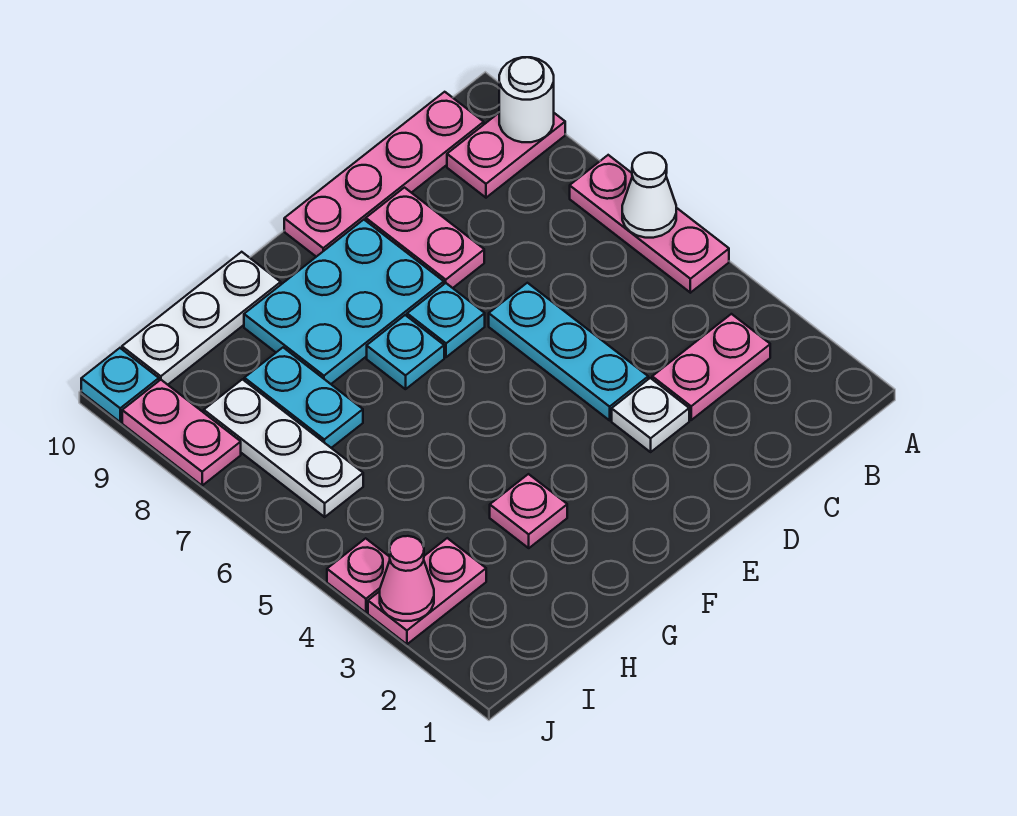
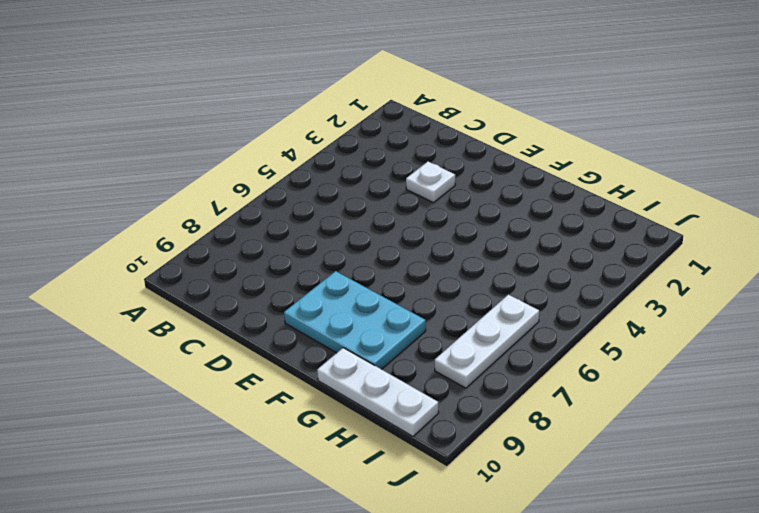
none -> pink 1x3 plate [570,155,729,293]
none -> pink 1x2 plate [447,113,565,198]
none -> pink 1x2 plate [652,314,770,420]

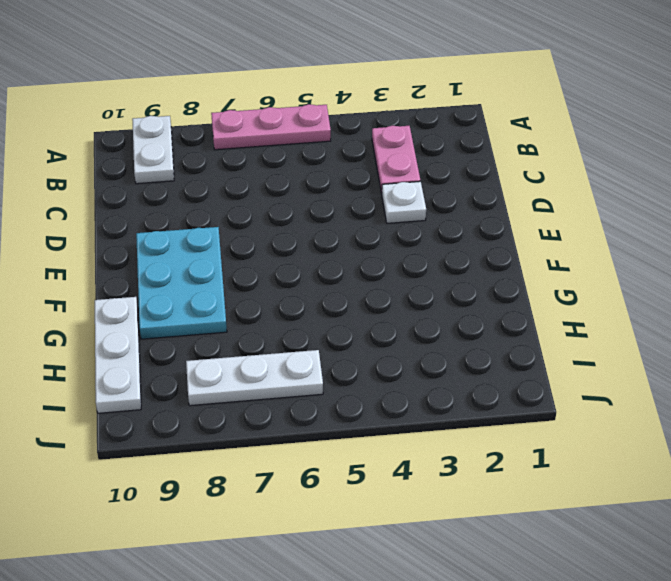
white 1x2 plate [132,116,174,184] -> pink 1x2 plate [447,113,565,198]
none -> pink 1x4 plate [284,92,484,257]
none -> cyan 1x3 plate [489,283,648,420]
none -> pink 1x2 plate [366,188,484,288]

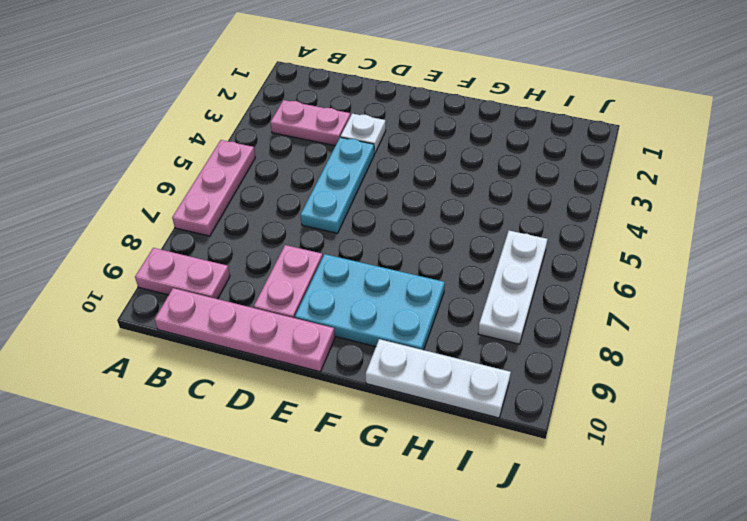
none -> cyan 1x1 plate [407,283,485,357]
none -> cyan 1x1 plate [367,315,444,389]
none -> pink 1x1 plate [490,474,567,548]

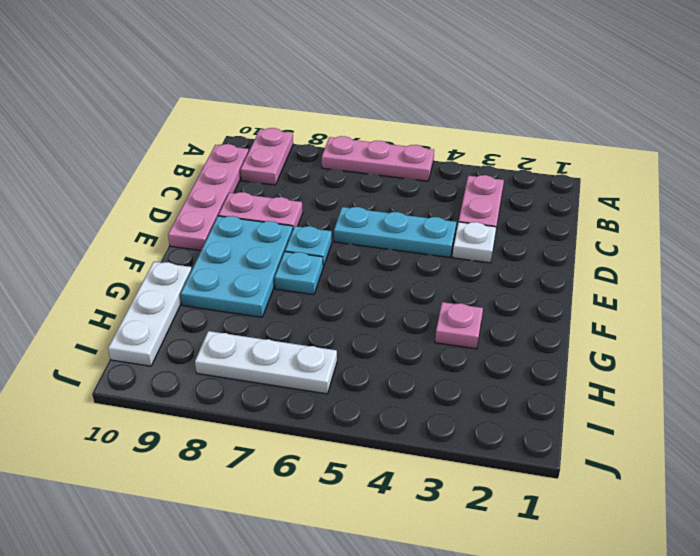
none -> cyan 1x2 plate [244,348,363,448]
none -> pink 1x2 plate [368,538,486,644]
none -> pink 1x1 plate [327,538,390,612]

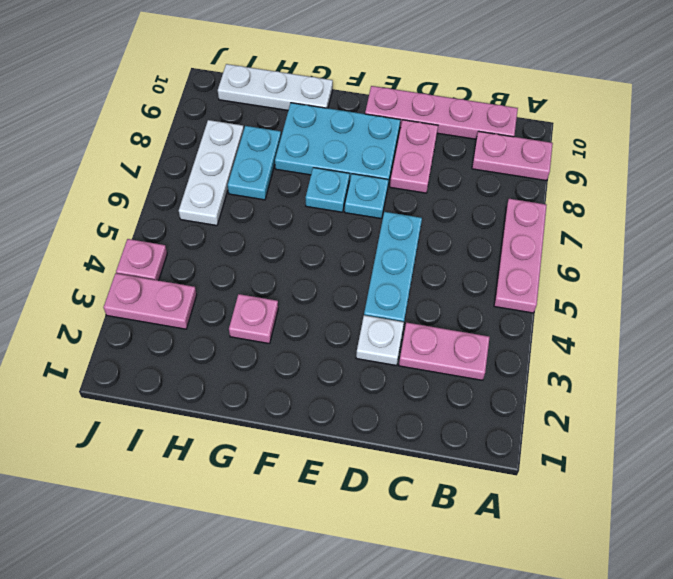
none -> pink 1x2 plate [122,380,241,486]
none -> cyan 1x1 plate [81,348,159,422]
none -> white 1x1 cone [622,153,676,238]

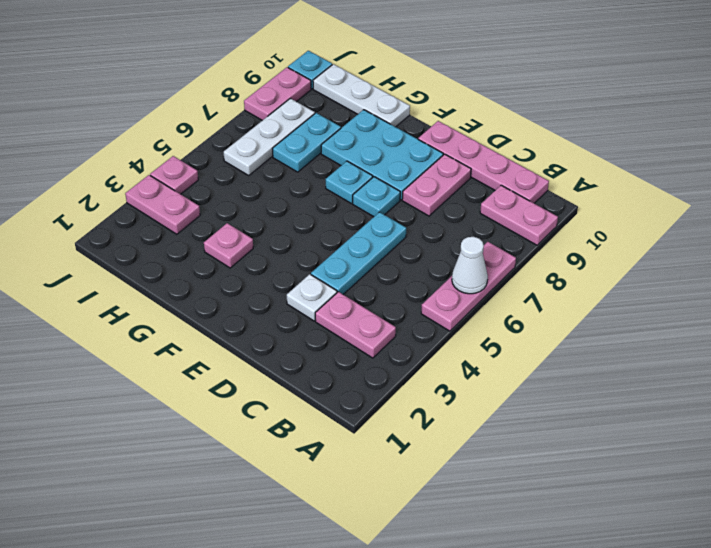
none -> white 1x1 round brick [499,57,554,142]
none -> pink 1x1 cone [380,536,434,621]

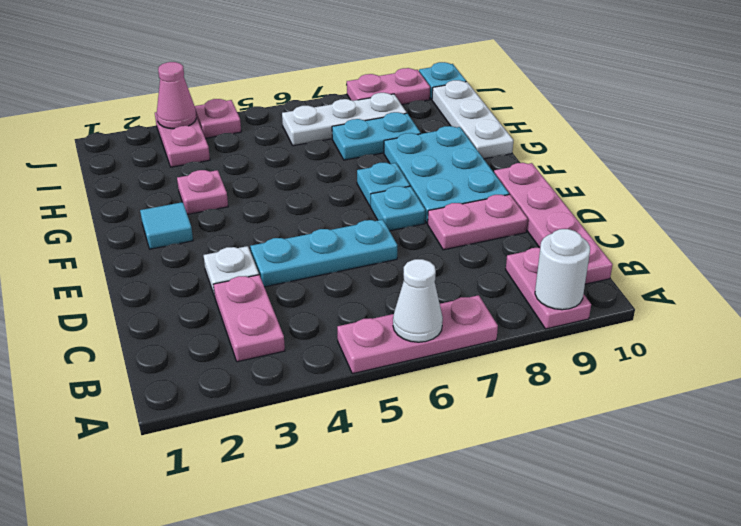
cyan 1x1 tile [140,202,193,249] -> none

